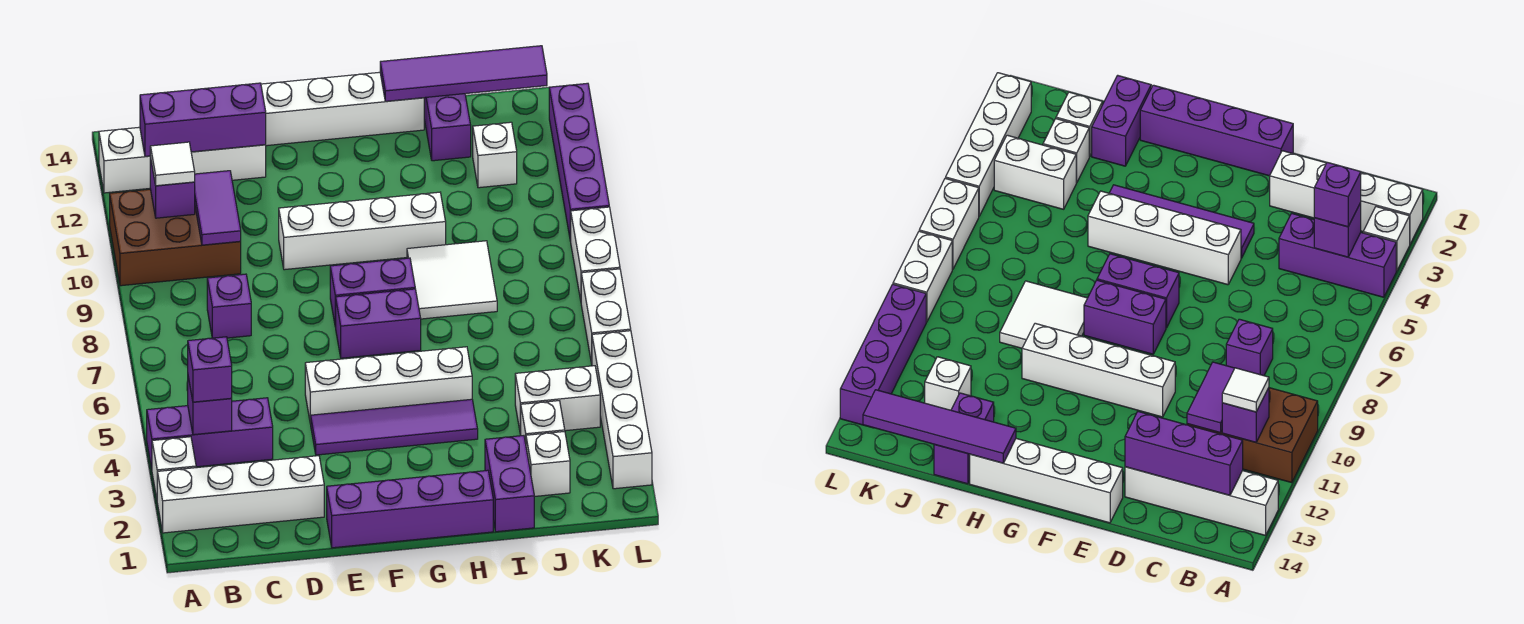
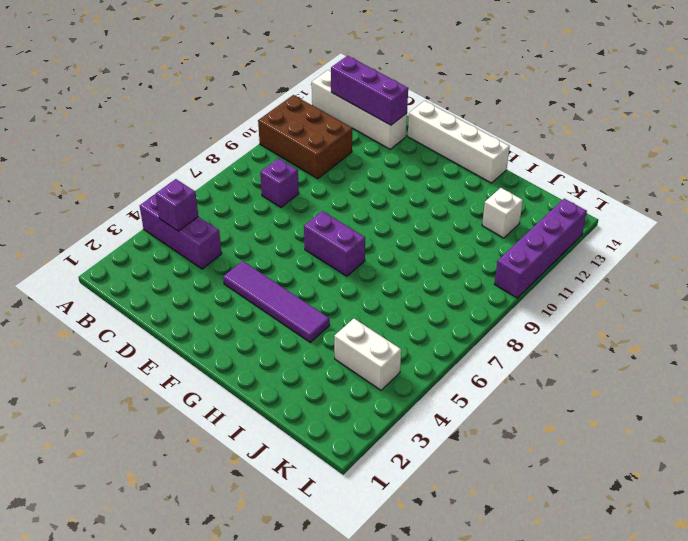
none -> white 1x4 brick [157,456,324,533]
none -> white 1x1 brick [152,437,196,498]
none -> purple 1x4 brick [327,470,493,548]
none -> white 1x4 brick [305,347,472,424]

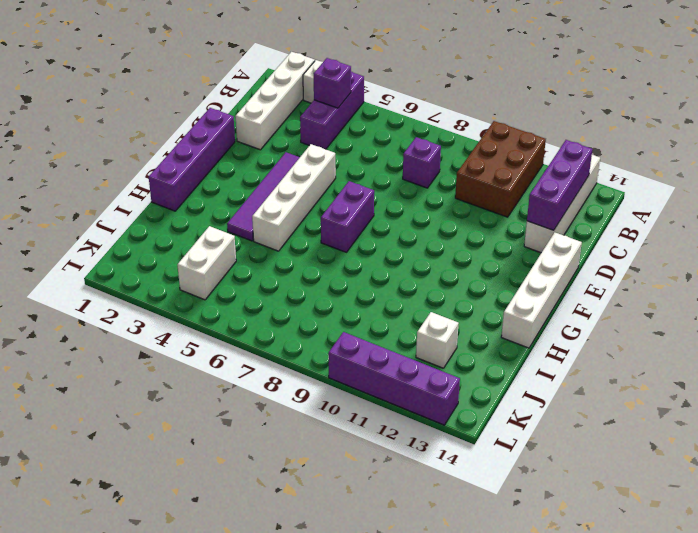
none -> white 1x4 brick [279,192,446,270]
none -> purple 1x2 brick [330,258,415,327]
none -> white 2x2 tile [407,241,497,319]
none -> purple 1x2 brick [485,436,534,532]

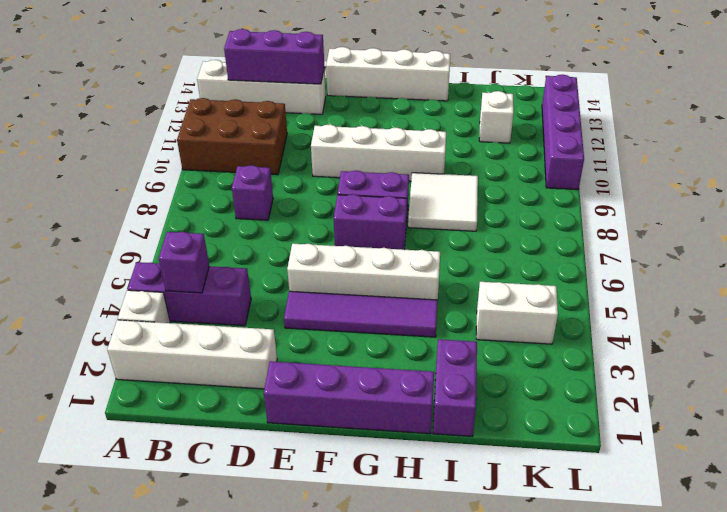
none -> purple 1x2 brick [424,94,471,161]
none -> white 1x1 brick [526,431,570,497]
none -> white 1x1 brick [521,401,565,443]
none -> white 1x4 brick [592,331,652,489]

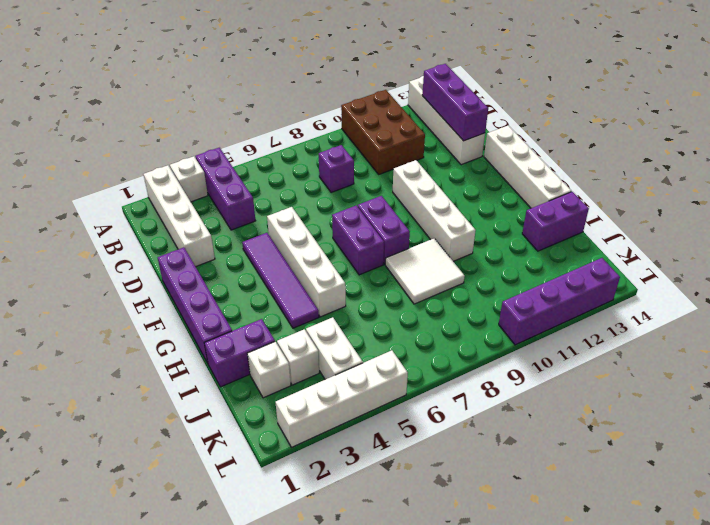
none -> white 1x1 brick [473,122,517,188]
none -> white 1x2 brick [581,269,631,364]
none -> white 1x2 brick [571,207,620,300]
none -> purple 1x1 brick [188,377,232,435]

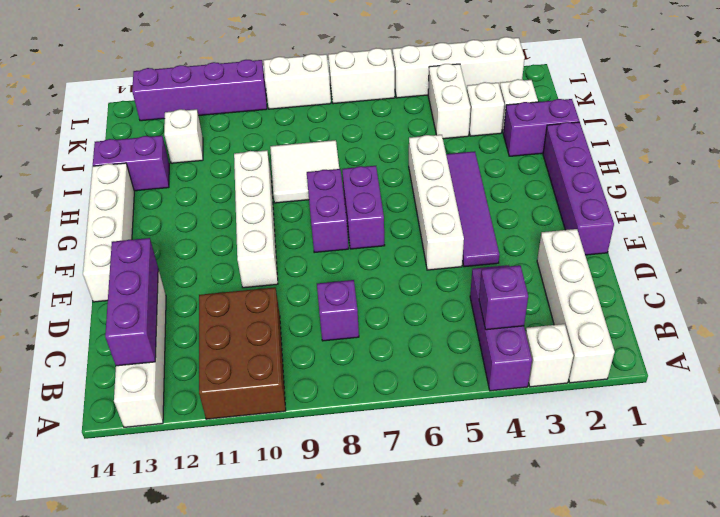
none -> purple 1x1 brick [150,157,195,218]
none -> purple 1x2 tile [195,171,241,245]
none -> purple 1x4 tile [380,46,547,101]
none -> purple 1x1 brick [188,337,232,402]

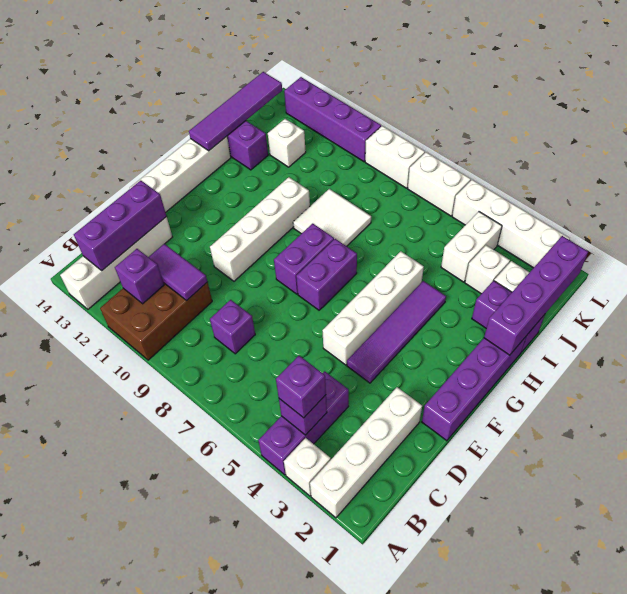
purple 1x4 brick [484,236,588,355] -> none
none -> white 1x1 tile [150,142,195,186]

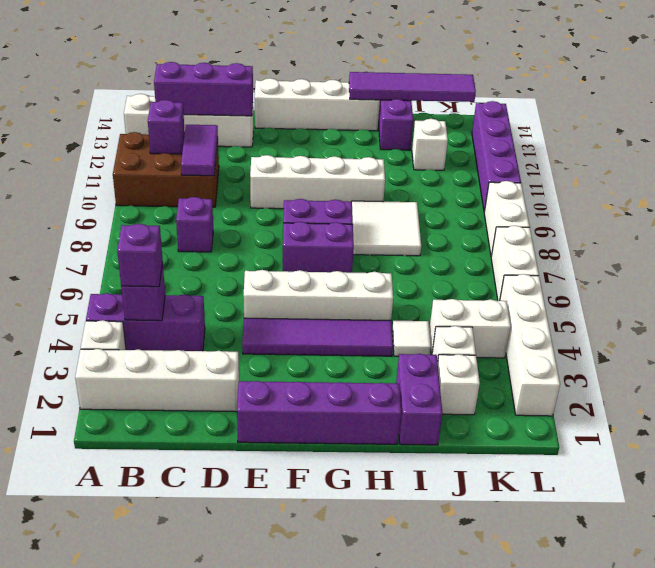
white 1x1 tile [392,321,431,356] -> white 1x1 tile moved to [150,142,195,186]

